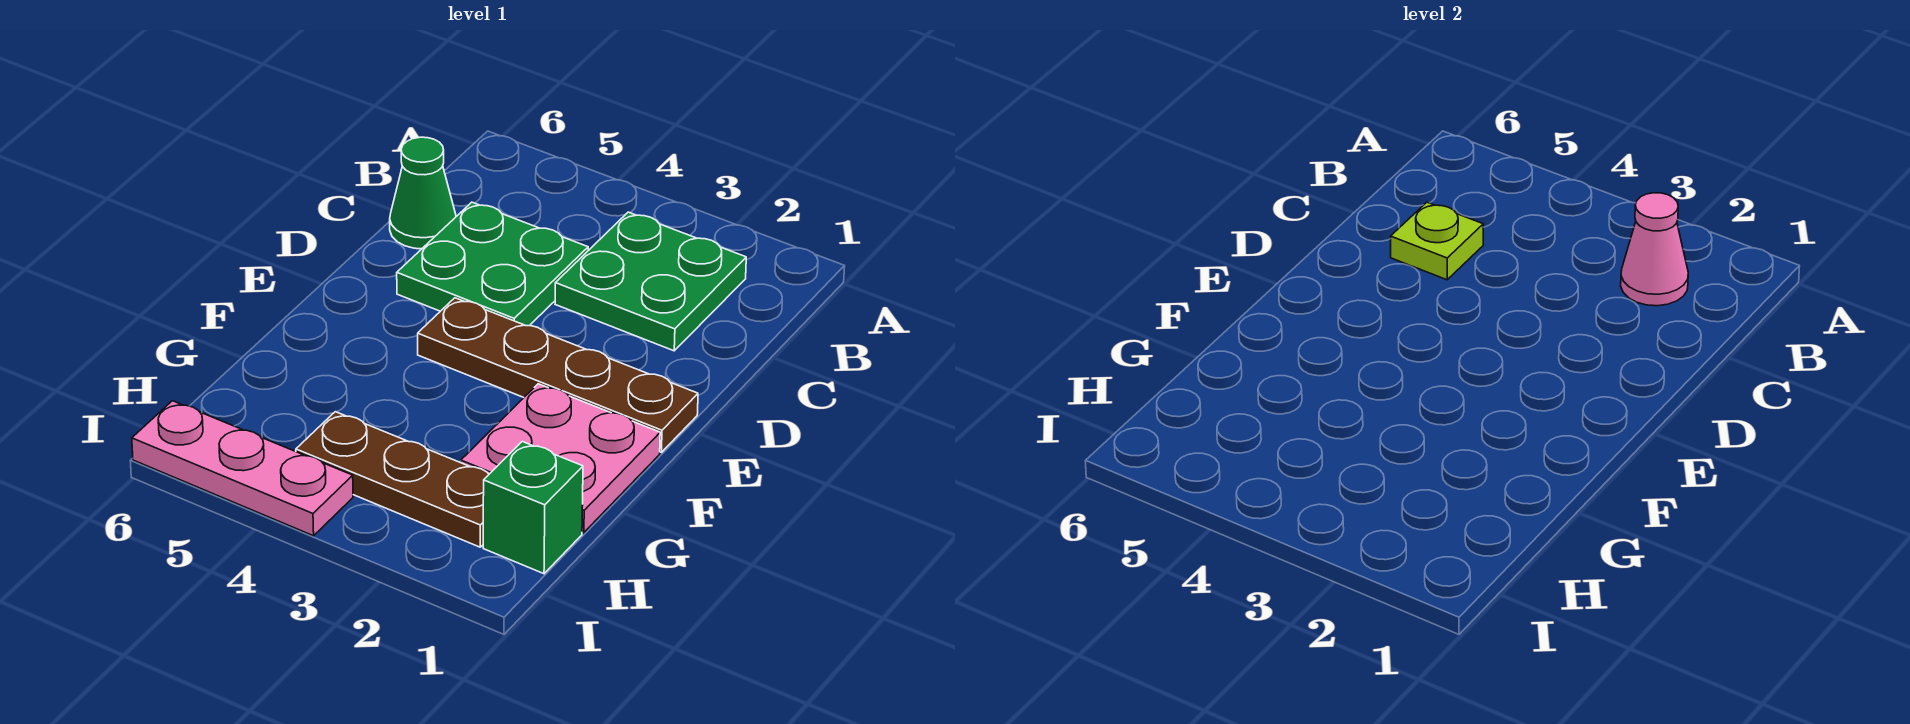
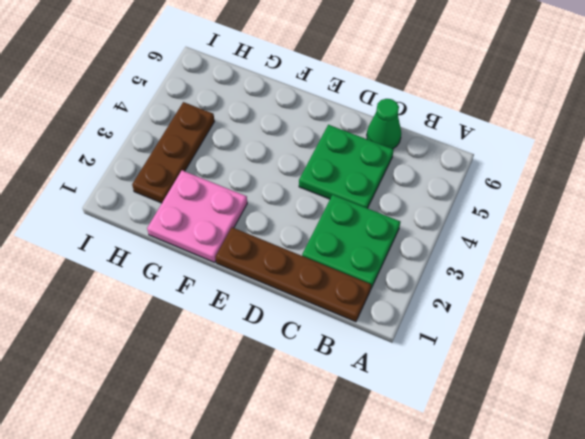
brown 1x4 plate [216,227,371,322] -> brown 1x4 plate turned to [418,298,698,452]
none -> green 1x1 brick [483,441,583,574]
none -> pink 1x3 plate [132,401,353,536]

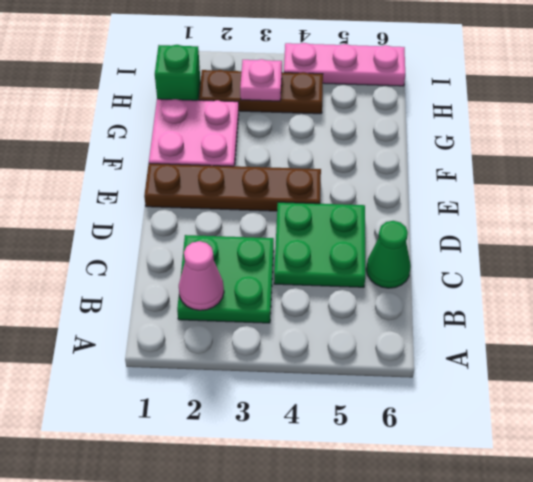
pink 1x1 plate [240,59,282,101] -> none
none -> lime 1x1 plate [1391,202,1483,280]

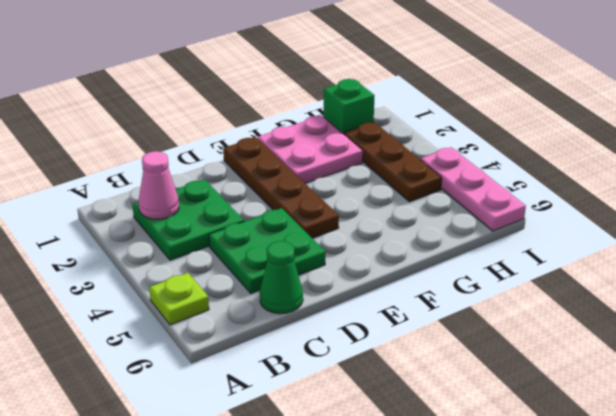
lime 1x1 plate [149,273,209,325] -> lime 1x1 plate moved to [1391,202,1483,280]

